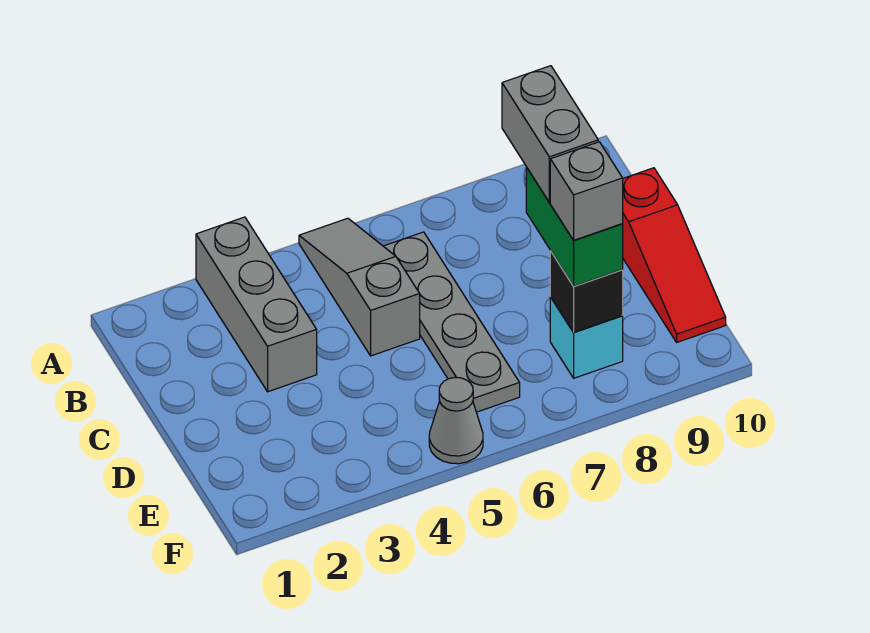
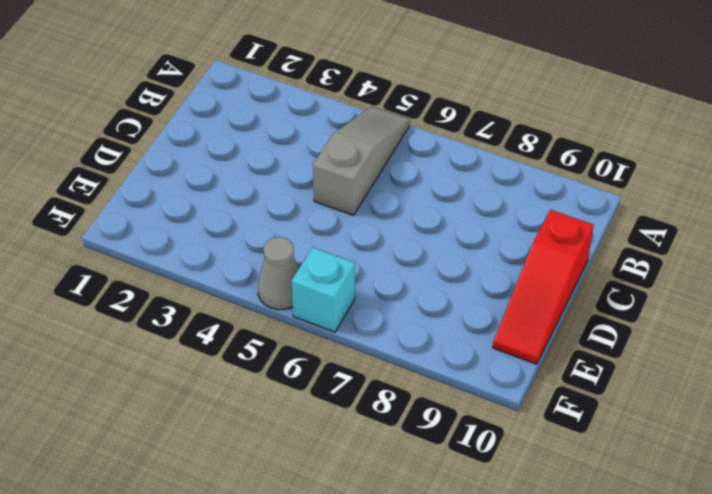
cyan 1x1 brick [292,248,355,332] -> cyan 1x1 brick moved to [550,297,623,378]
none -> grey 1x3 brick [196,217,317,392]
none -> grey 1x4 plate [384,232,520,412]

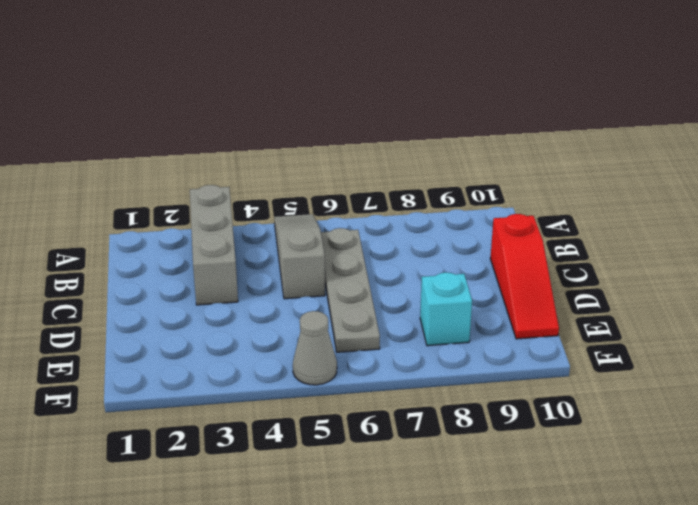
none -> black 1x1 brick [550,251,623,332]
none -> green 1x2 brick [526,167,623,286]

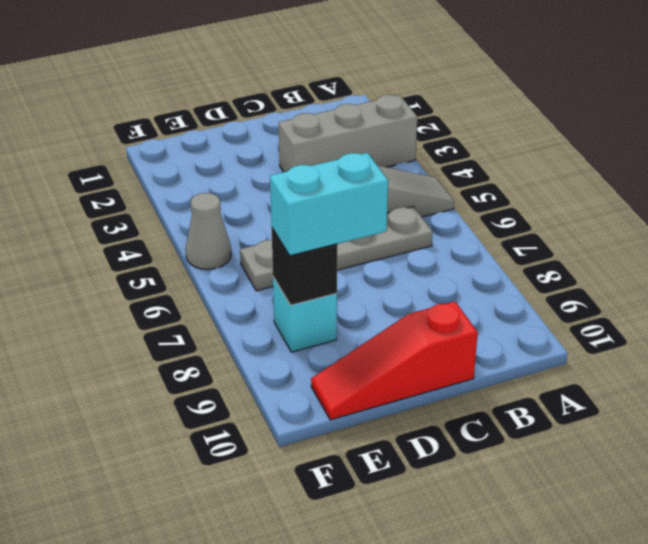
cyan 1x2 brick [270,153,388,256] -> green 1x2 brick [526,167,623,286]
none -> grey 1x2 brick [502,66,598,202]
none -> grey 1x1 brick [550,142,623,240]

